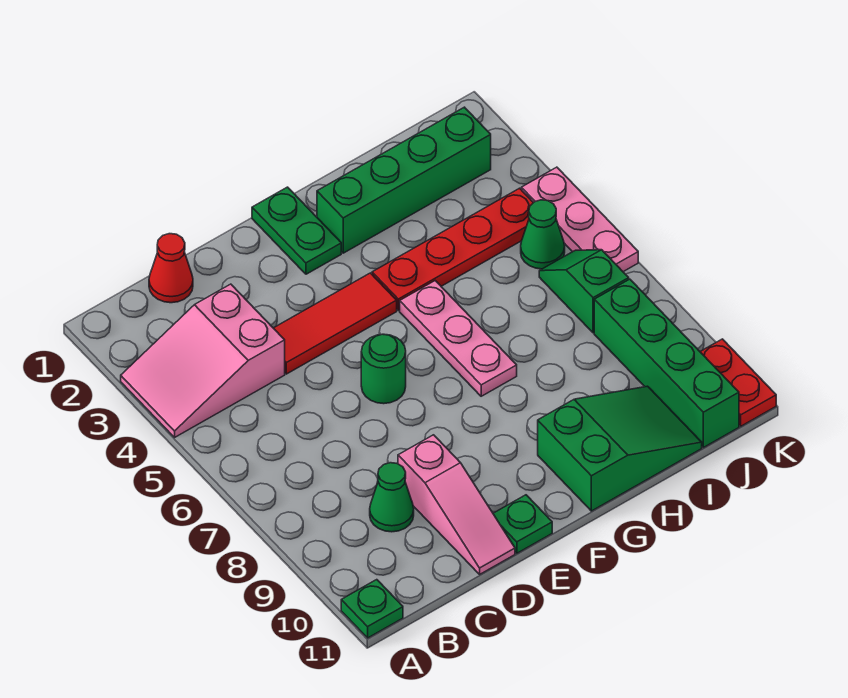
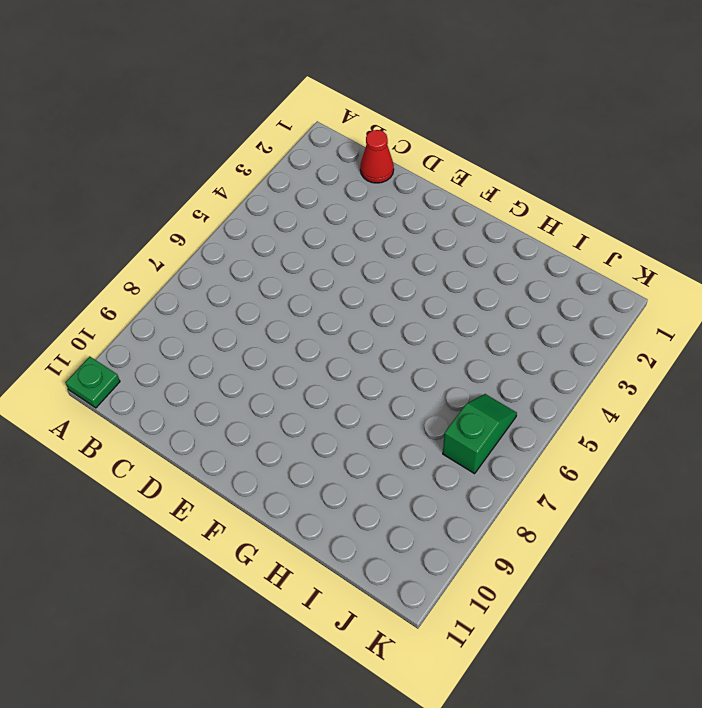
none -> pink 2x3 slope [121,284,285,437]
none -> green 1x1 cone [370,463,414,532]
none -> red 1x3 tile [274,273,397,374]

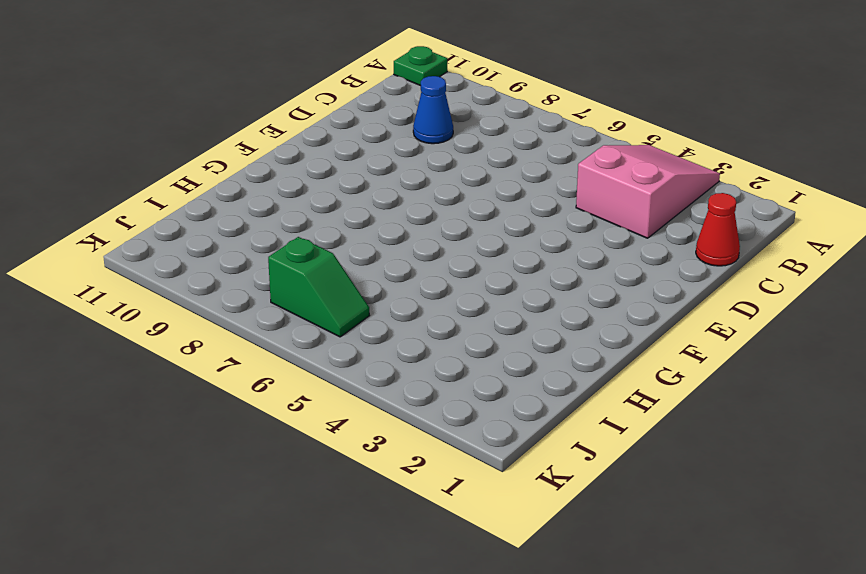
blue 1x1 cone [413,76,453,144] -> green 1x1 cone [370,463,414,532]
none -> red 1x3 tile [274,273,397,374]
none -> pink 1x3 slope [398,435,515,574]
none -> green 1x1 round brick [361,334,406,404]

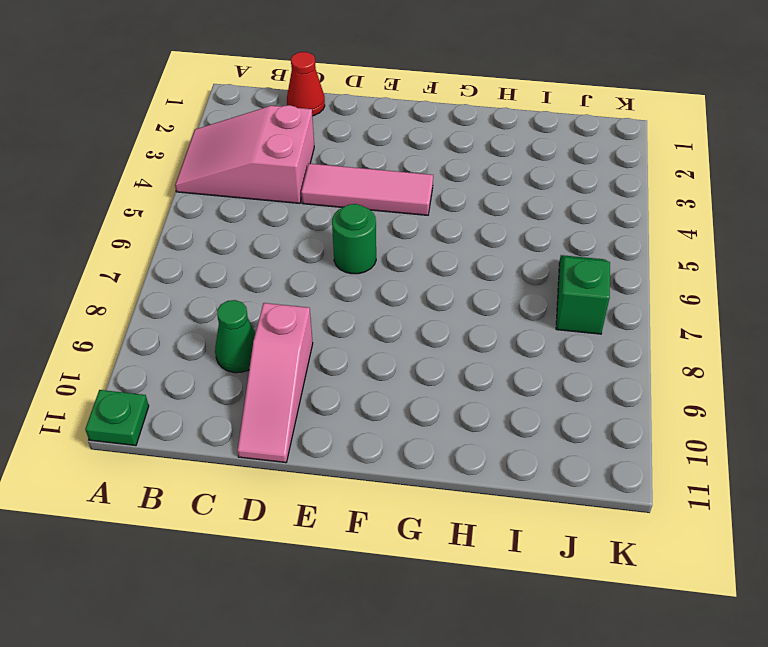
pink 1x3 tile [301,164,433,215] -> red 1x3 tile [274,273,397,374]
none -> green 1x1 plate [493,495,552,553]
none -> green 1x2 plate [252,187,341,274]
none -> green 1x4 brick [317,107,491,253]

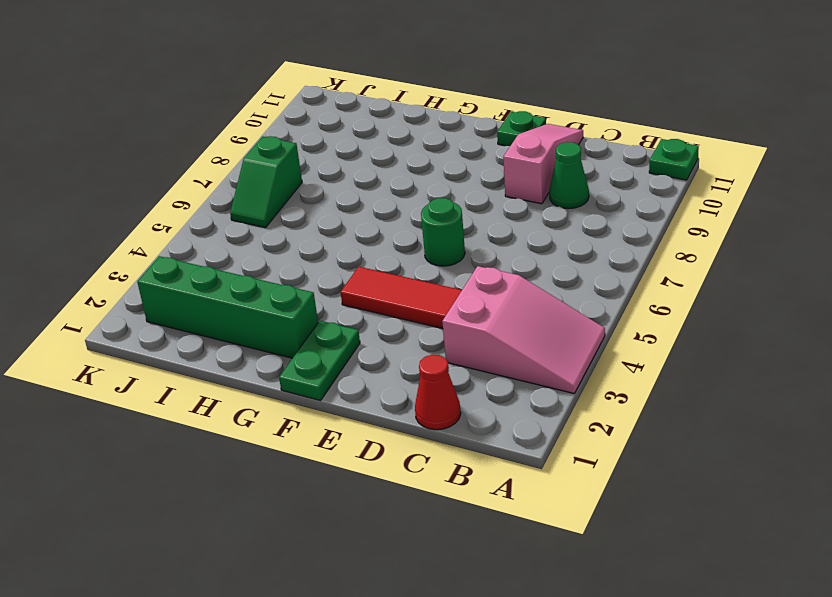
none -> red 1x4 plate [372,188,533,310]
none -> pink 1x3 plate [400,281,517,396]
none -> green 2x3 slope [538,386,702,511]

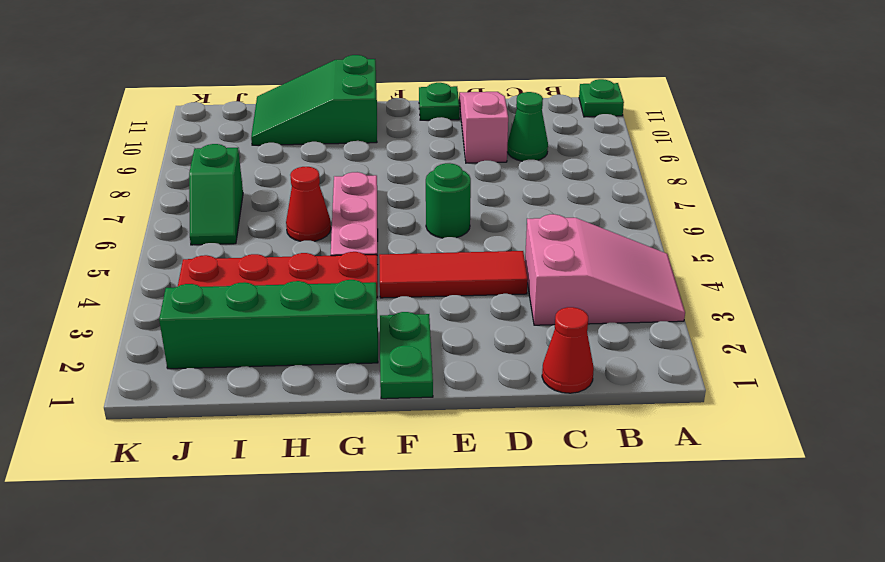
red 1x1 cone [286,167,331,241] -> none
none -> green 1x1 cone [521,200,565,269]
none -> green 1x4 brick [594,279,739,447]
none -> pink 1x3 plate [521,167,638,272]

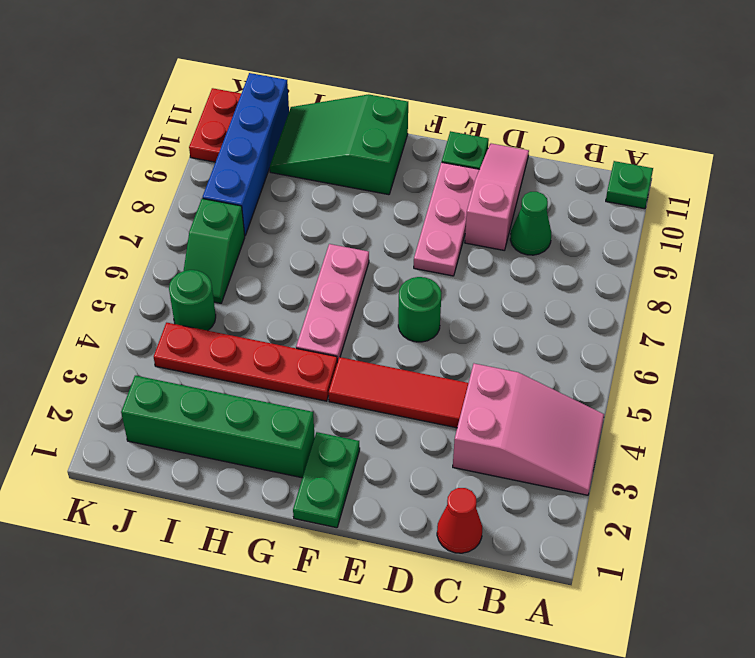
pink 1x3 plate [414,162,479,276] -> pink 1x3 plate moved to [521,167,638,272]
green 1x1 round brick [169,270,216,331] -> green 1x1 cone [521,200,565,269]
blue 1x4 brick [202,73,289,235] -> green 1x4 brick [594,279,739,447]

